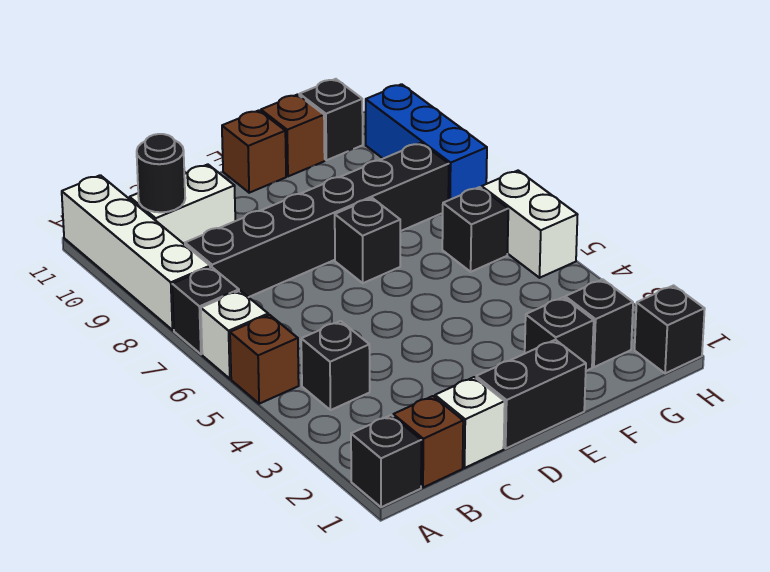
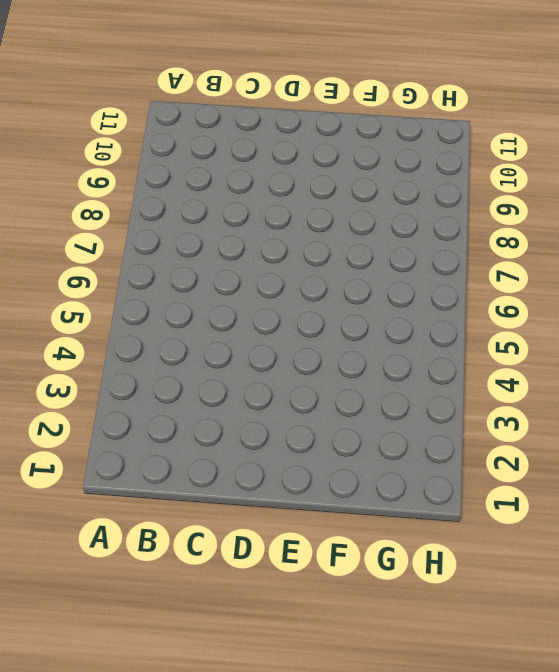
none -> black 1x1 brick [351,415,421,507]
none -> brown 1x1 brick [230,315,299,404]
none -> white 1x1 brick [201,291,268,379]

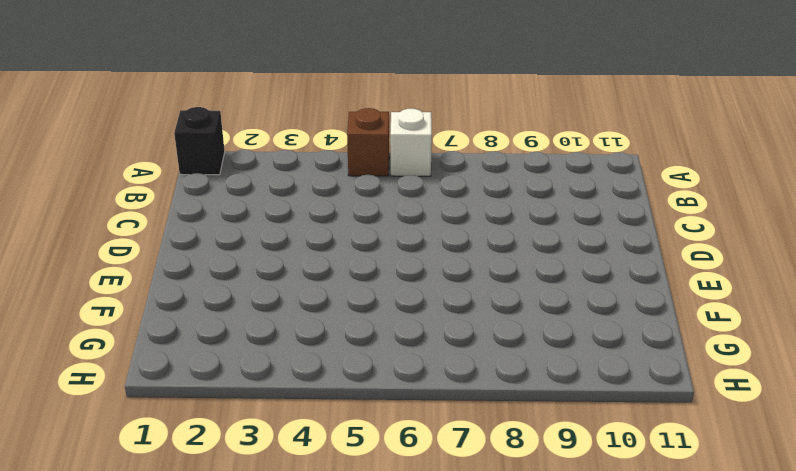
none -> black 1x1 brick [172,267,239,354]
none -> white 1x4 brick [62,175,210,330]
none -> brown 1x1 brick [393,396,463,488]

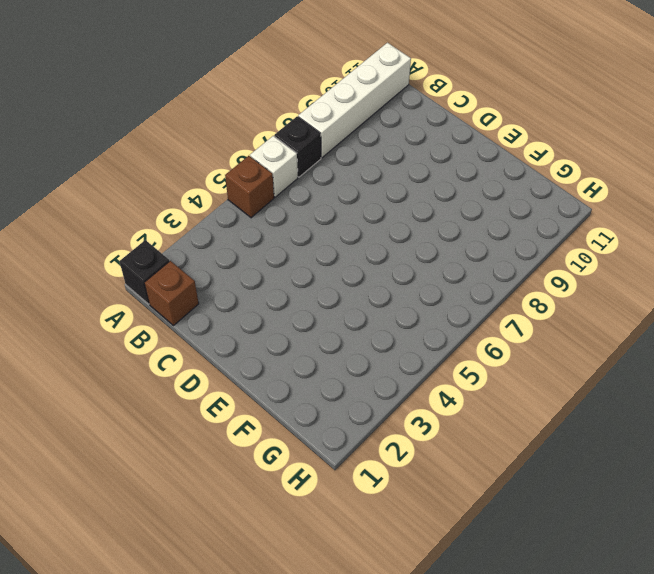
none -> black 1x1 brick [301,321,370,410]
none -> black 1x6 brick [185,143,449,297]
none -> white 1x2 brick [130,164,235,244]

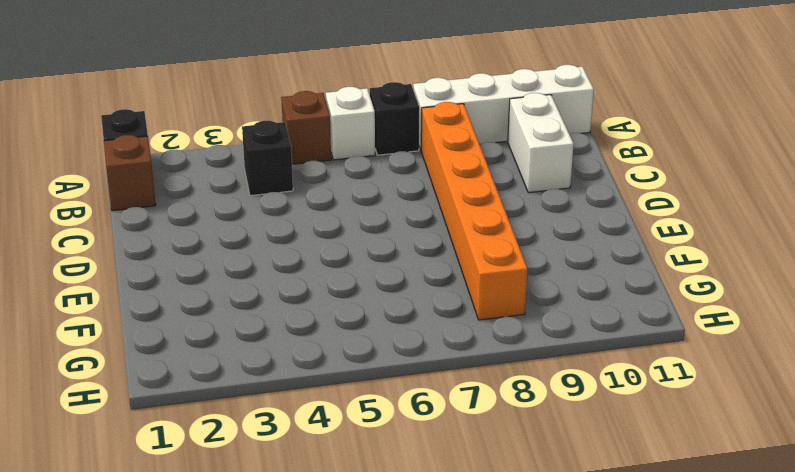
orange 1x6 brick [421,102,527,320] -> black 1x6 brick [185,143,449,297]
none -> white 1x1 brick [435,377,505,468]
none -> black 1x2 brick [476,340,586,448]
none -> black 1x1 brick [335,198,401,283]

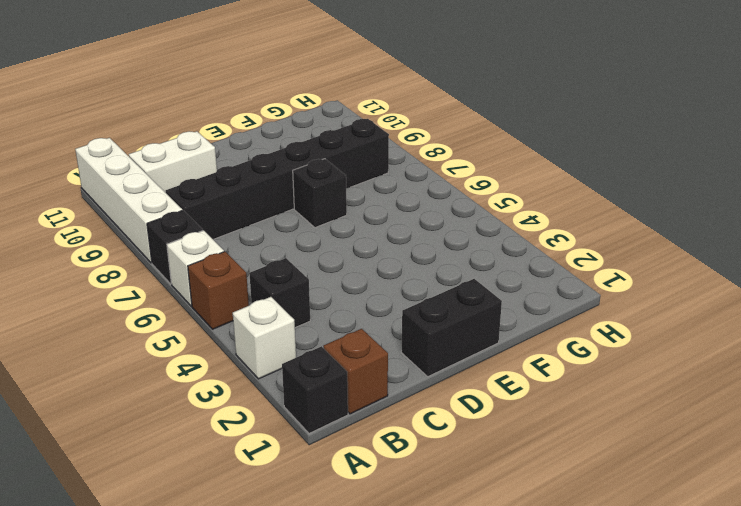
white 1x1 brick [233,297,296,379] -> white 1x1 brick moved to [435,377,505,468]
none -> brown 1x1 brick [222,110,286,193]
none -> black 1x1 brick [525,297,594,371]
none -> brown 1x1 brick [261,95,325,176]

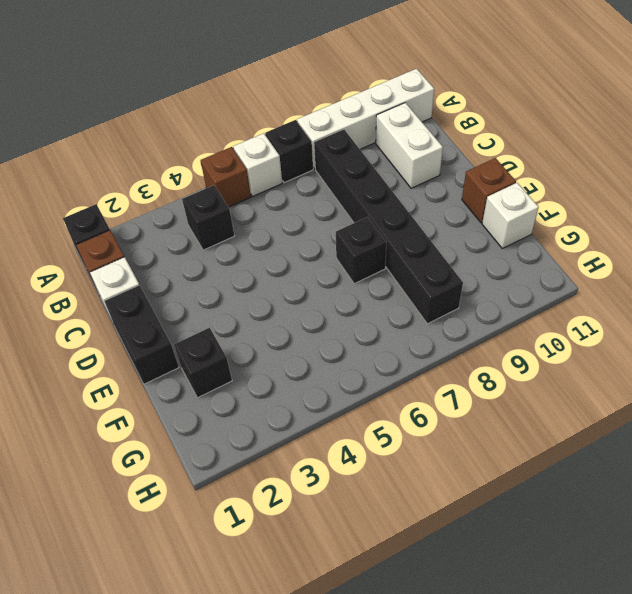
white 1x1 brick [482,183,539,248] -> brown 1x1 brick [261,95,325,176]
none -> black 1x1 brick [565,279,633,367]
none -> black 1x1 brick [442,187,508,272]
none -> black 1x1 brick [299,79,363,160]

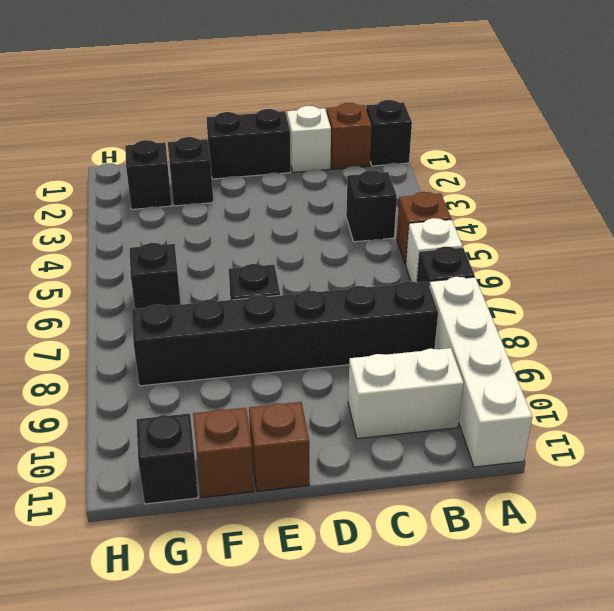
none -> black 1x1 brick [635,285,705,373]
none -> white 1x2 brick [482,171,578,278]
none -> blue 1x3 brick [366,84,487,200]

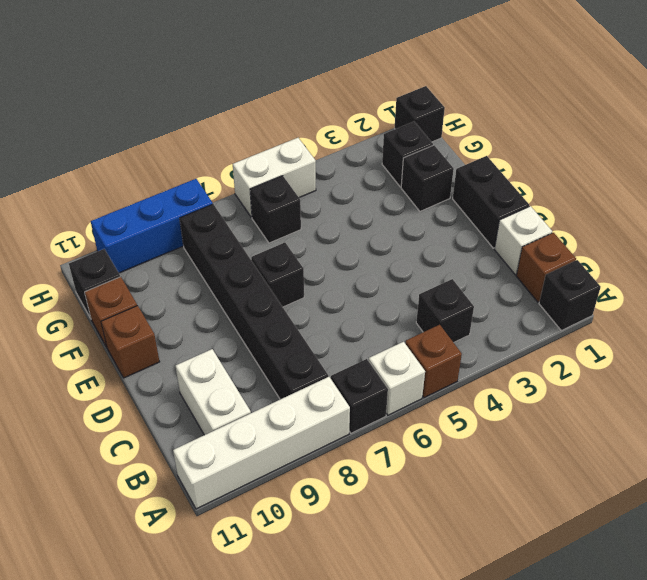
none -> black 1x1 round brick [137,134,185,212]

